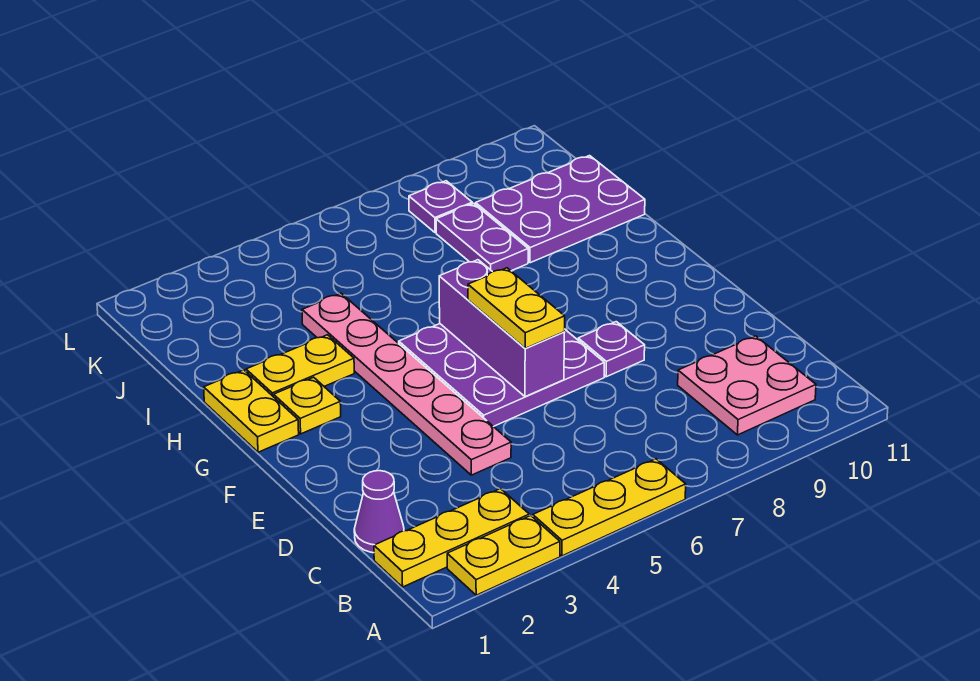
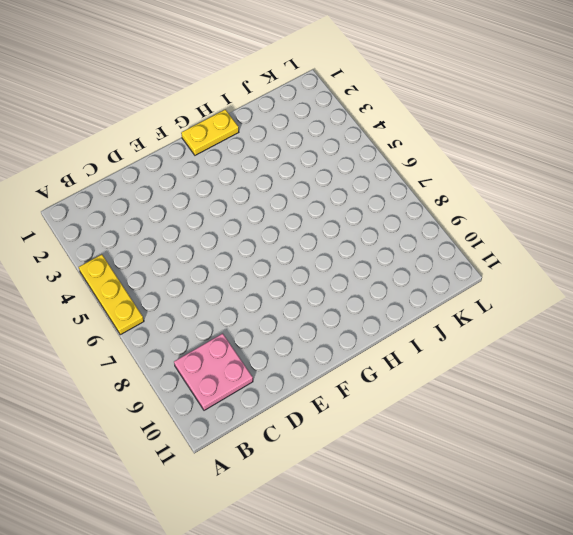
none -> yellow 1x2 plate [447,516,560,595]
none -> yellow 1x3 plate [374,489,529,587]
none -> purple 1x1 cone [354,471,404,553]

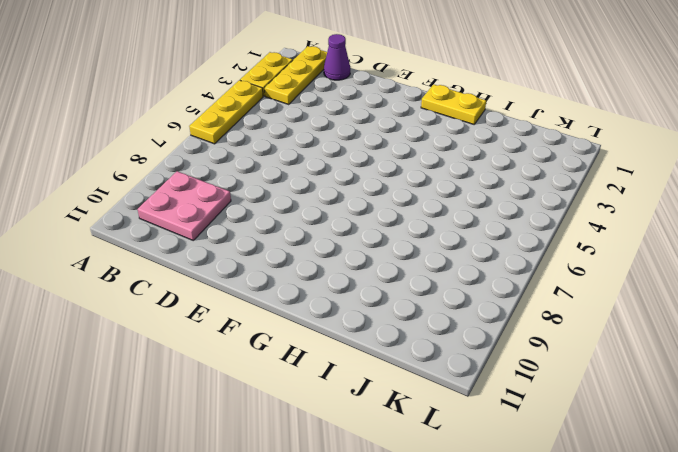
none -> pink 1x6 plate [302,293,511,475]
none -> purple 3x3 plate [399,324,604,427]
none -> purple 1x1 plate [578,322,645,377]

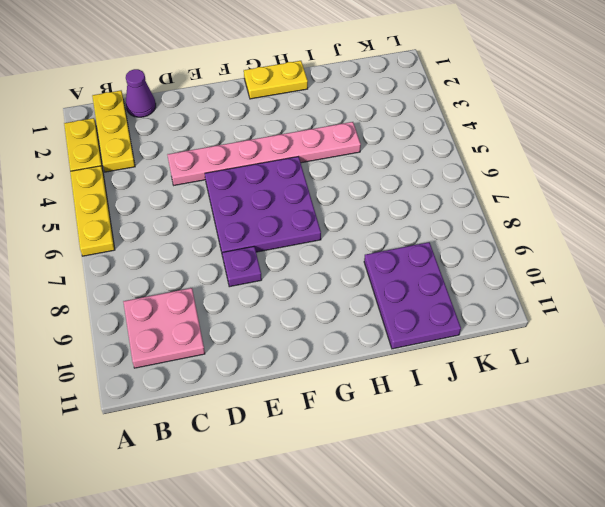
none -> yellow 1x1 plate [274,377,341,434]
none -> yellow 1x2 plate [246,335,354,397]
none -> purple 1x2 plate [436,203,528,272]

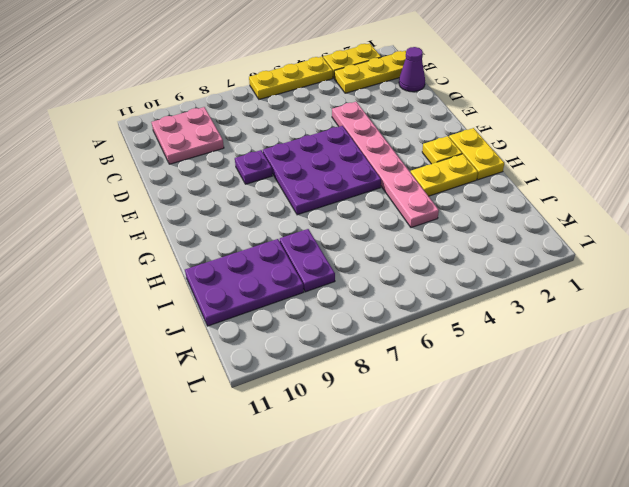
none -> purple 1x1 plate [409,181,472,233]
none -> purple 1x3 brick [439,260,564,397]
none -> yellow 1x2 plate [468,268,565,348]

